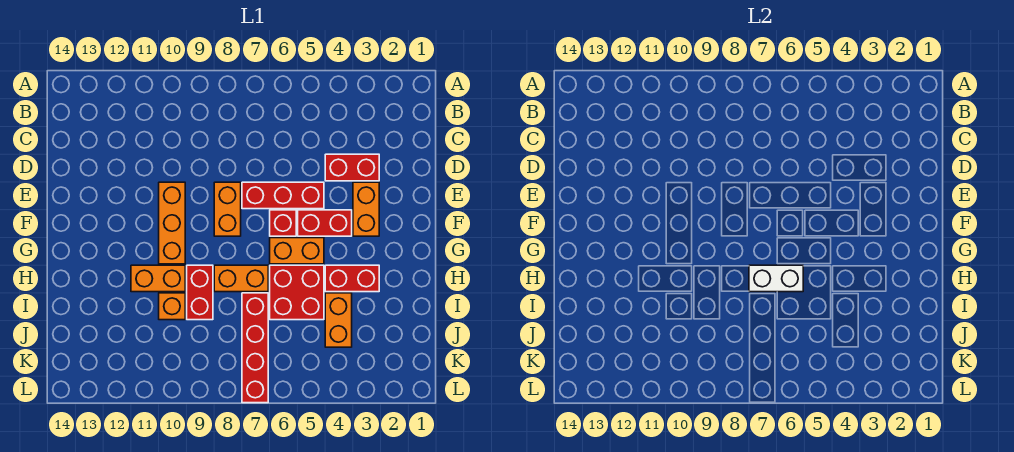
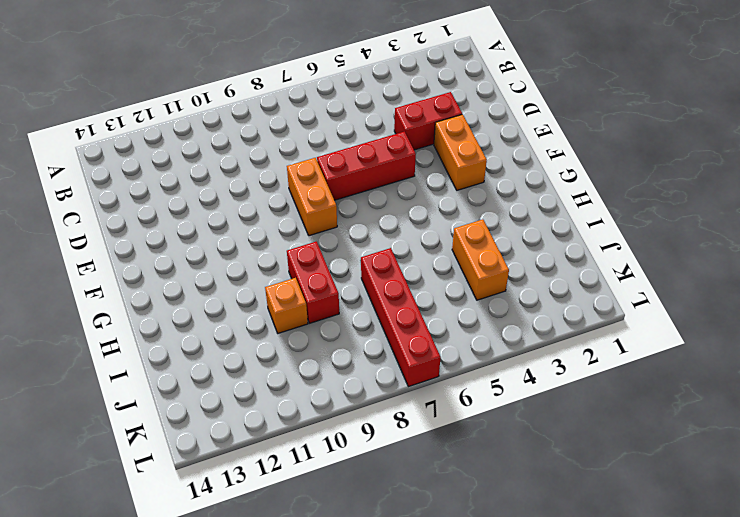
none -> orange 1x3 brick [159,182,185,264]
none -> red 1x2 brick [298,210,352,236]
none -> red 1x1 brick [270,210,296,236]

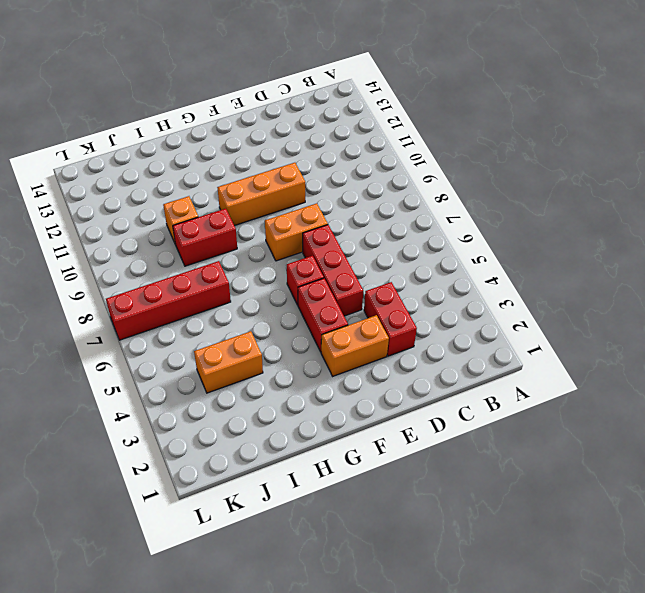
none -> orange 1x2 brick [270,238,324,264]
none -> red 1x2 brick [325,265,379,292]
none -> red 2x2 brick [270,265,324,320]

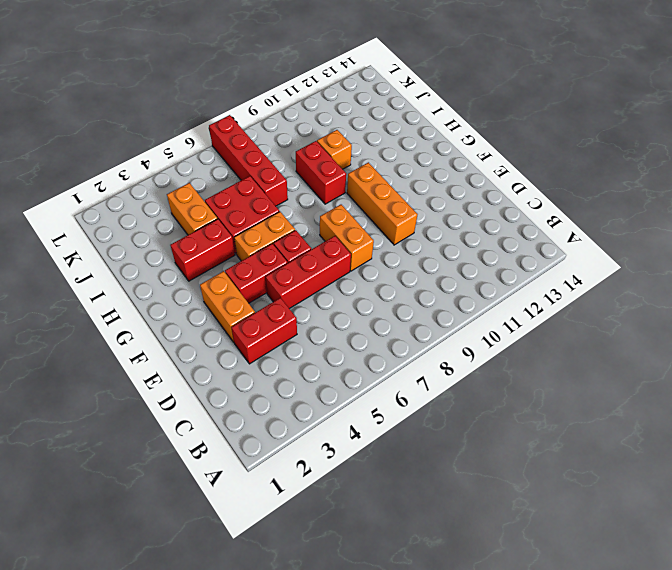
none -> orange 1x2 brick [214,265,268,292]
none -> orange 1x2 brick [131,265,185,292]
none -> white 1x2 brick [749,265,803,292]

